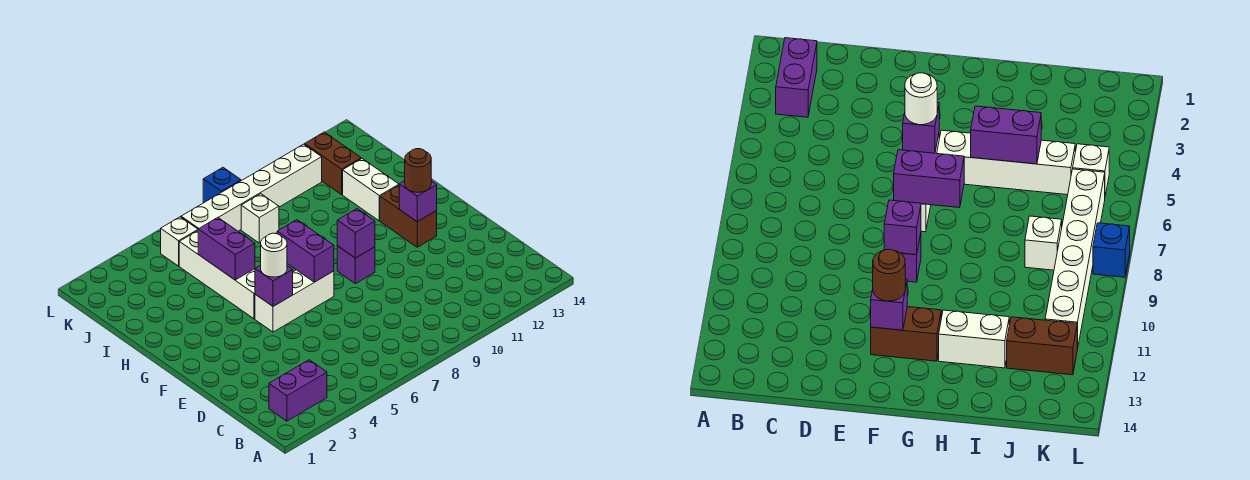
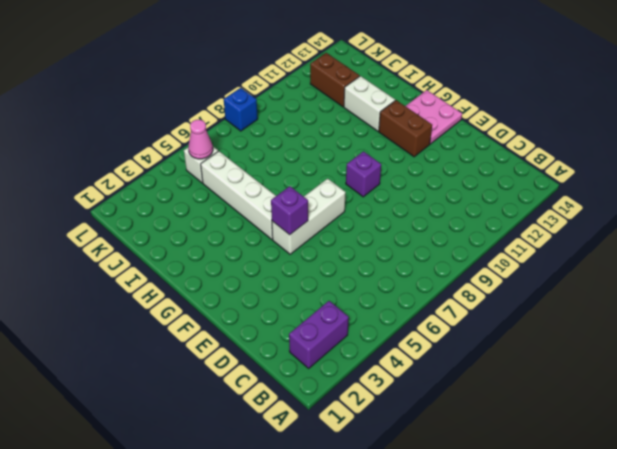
pink 2x2 plate [406,90,462,144] -> none
pink 1x1 cone [188,120,213,159] -> none
none -> white 1x1 brick [241,194,279,243]
none -> white 1x6 brick [181,144,322,231]
none -> purple 1x2 brick [277,220,334,282]

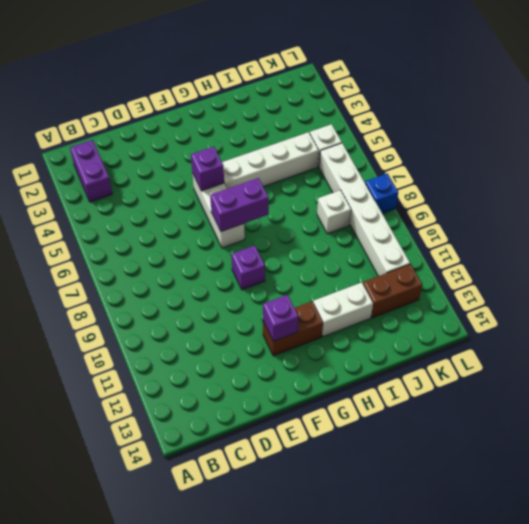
none -> purple 1x1 brick [337,209,375,258]
none -> purple 1x2 brick [198,218,255,280]
none -> white 1x1 round brick [261,233,287,277]

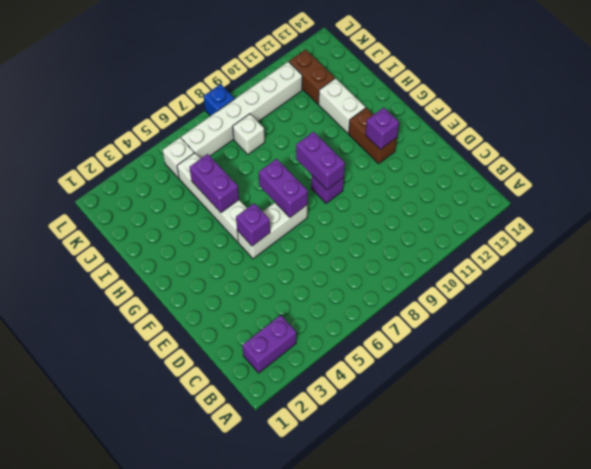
purple 1x2 brick [296,132,345,190] -> purple 1x1 brick [337,209,375,258]
none -> white 1x1 round brick [261,233,287,277]
none -> brown 1x1 round brick [405,149,431,192]

